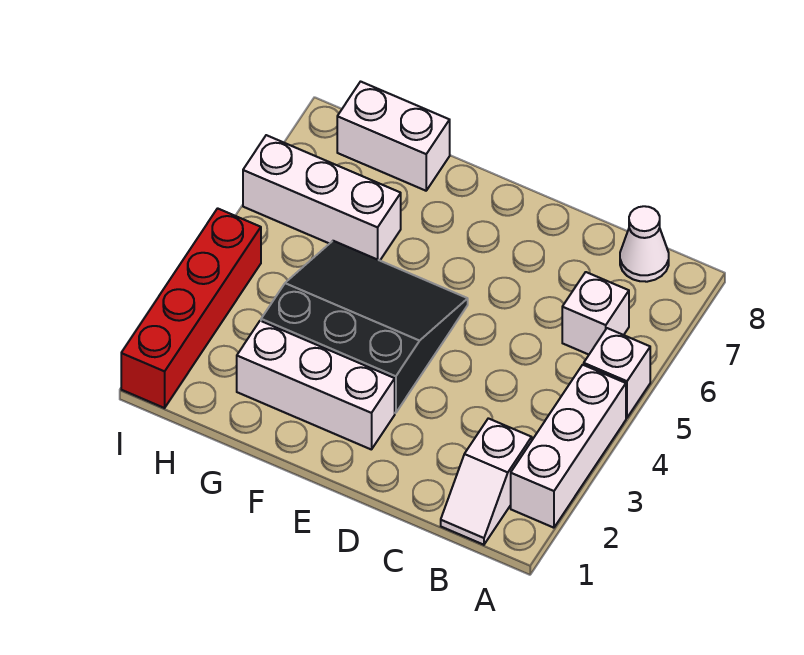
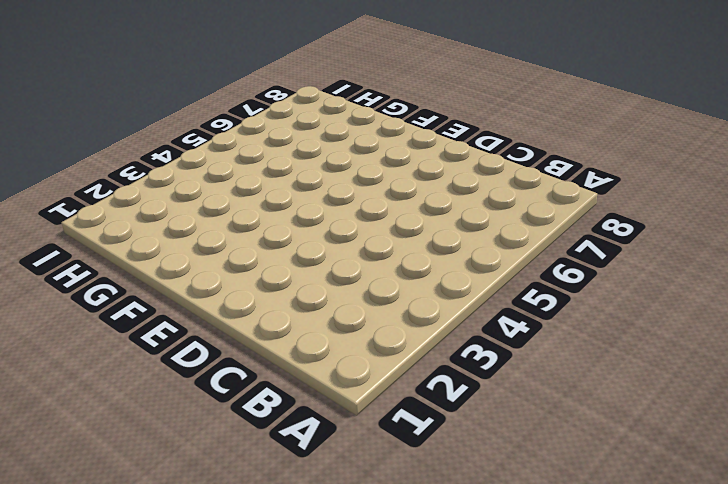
none -> white 1x3 brick [511,365,626,528]
none -> white 1x1 brick [584,328,650,418]

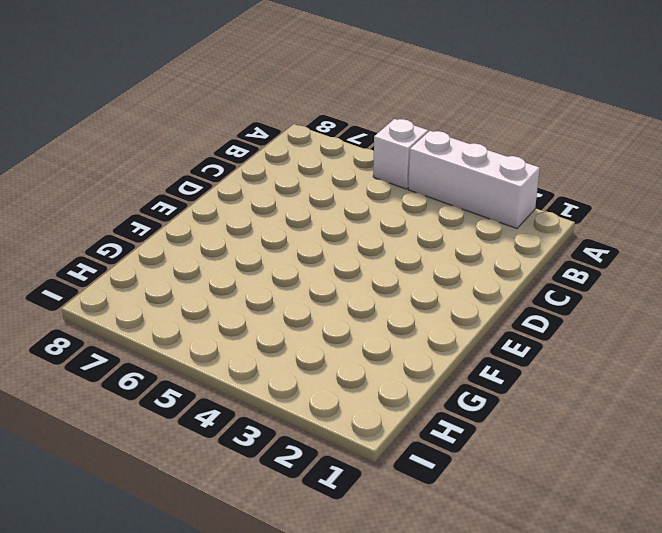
none -> white 1x2 slope [441,418,532,545]
none -> white 1x1 brick [562,272,629,355]

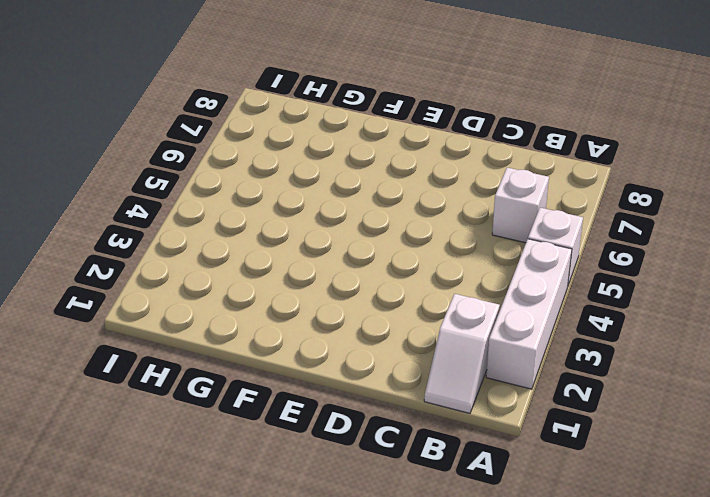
none -> white 1x1 cone [620,206,669,282]
none -> white 1x3 brick [237,321,395,450]

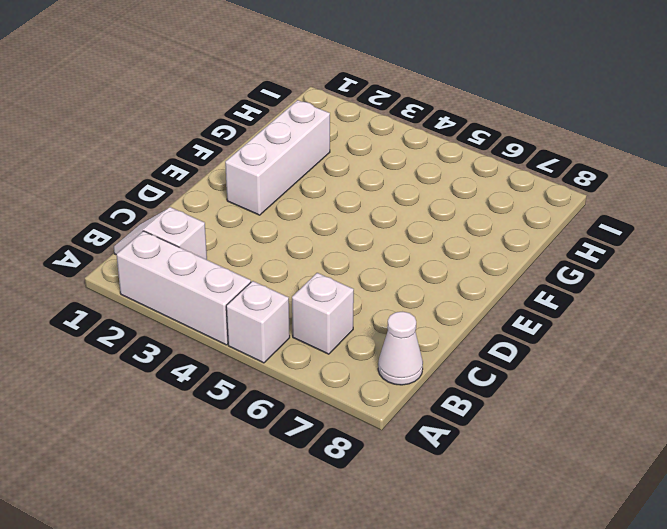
none -> black 3x3 slope [261,241,468,413]
none -> white 1x3 brick [243,135,401,260]

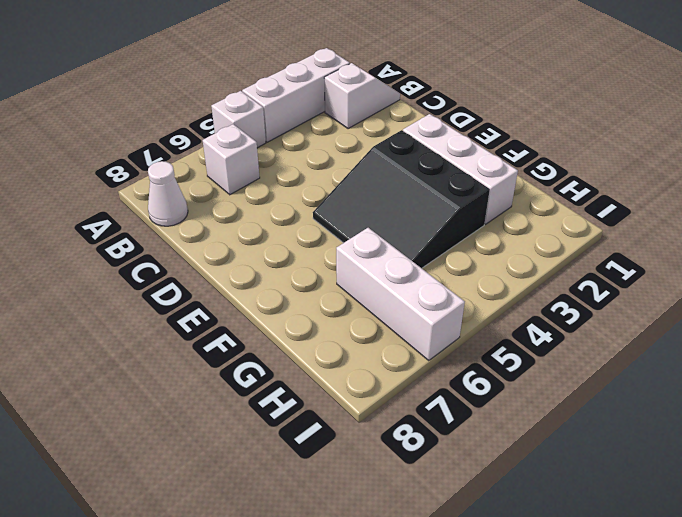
none -> white 1x2 brick [337,82,450,191]
none -> red 1x4 brick [121,208,261,408]

